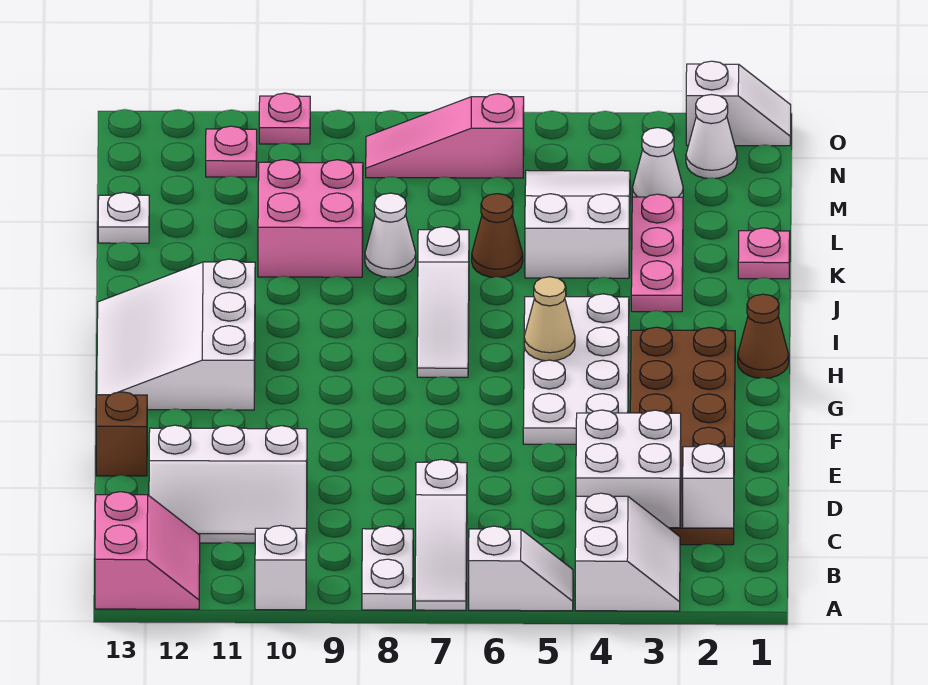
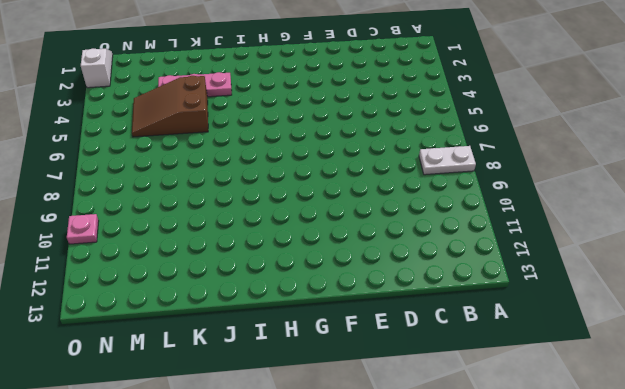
brown 2x3 slope [132,76,208,137] -> white 2x3 slope [525,170,630,278]
none -> white 2x2 slope [575,493,680,611]
none -> white 1x2 slope [469,526,573,611]
none -> white 1x3 slope [415,459,467,610]

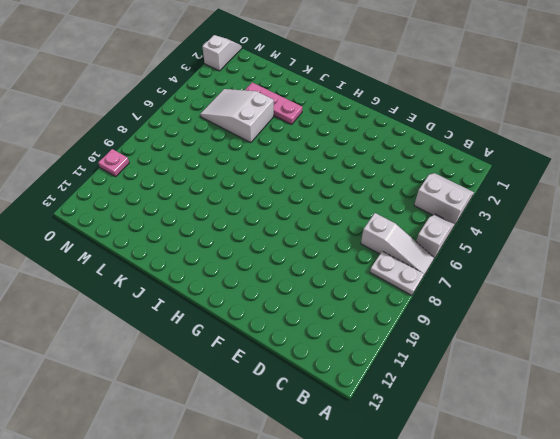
none -> white 1x1 brick [255,525,306,610]
none -> pink 2x2 slope [95,492,200,609]
none -> brown 2x6 plate [630,327,735,545]

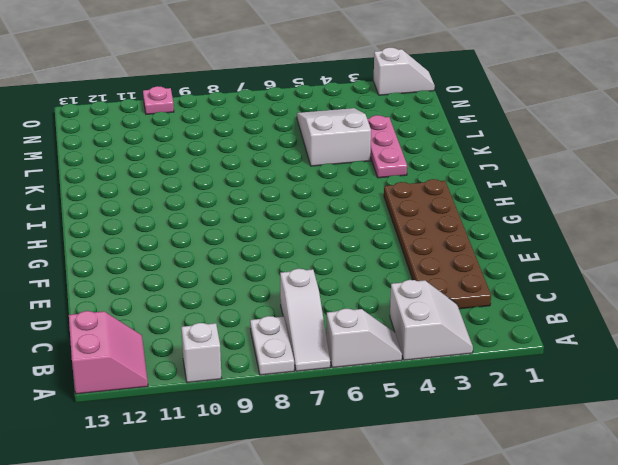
none -> white 2x3 slope [149,425,307,543]
none -> brown 1x1 brick [96,392,147,476]
none -> white 2x4 plate [523,294,629,444]

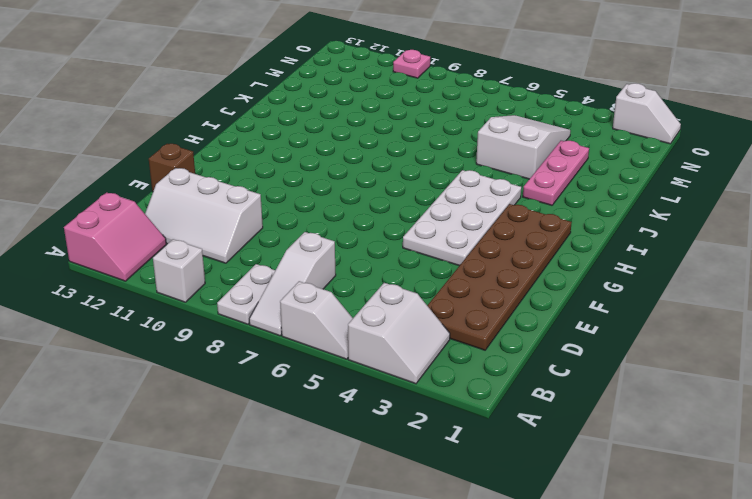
none -> white 3x3 slope [97,259,255,410]
none -> brown 1x1 cone [738,294,789,378]
none -> white 1x3 slope [417,227,469,377]

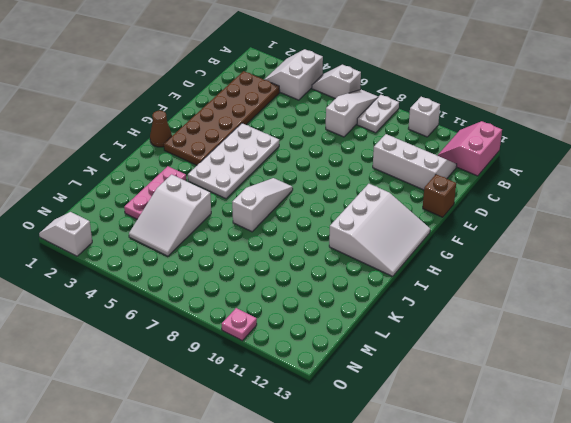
none -> pink 1x1 plate [738,228,790,279]
none -> brown 1x1 cone [472,194,523,277]
none -> white 1x1 cone [365,193,416,277]

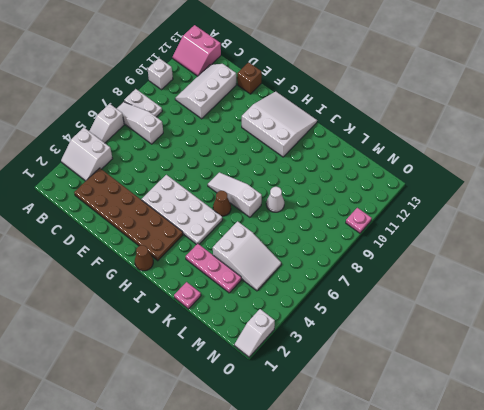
brown 1x1 cone [213,191,231,216] -> brown 1x1 cone moved to [472,194,523,277]
none -> pink 2x2 brick [258,160,363,277]
none -> white 1x1 plate [98,192,149,243]
none -> white 1x1 cone [632,128,683,197]

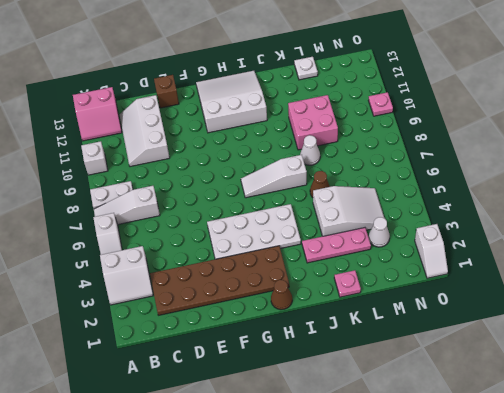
none -> white 1x1 cone [686,95,737,178]
none -> pink 1x3 slope [366,94,524,178]
none -> pink 1x1 plate [206,126,257,177]

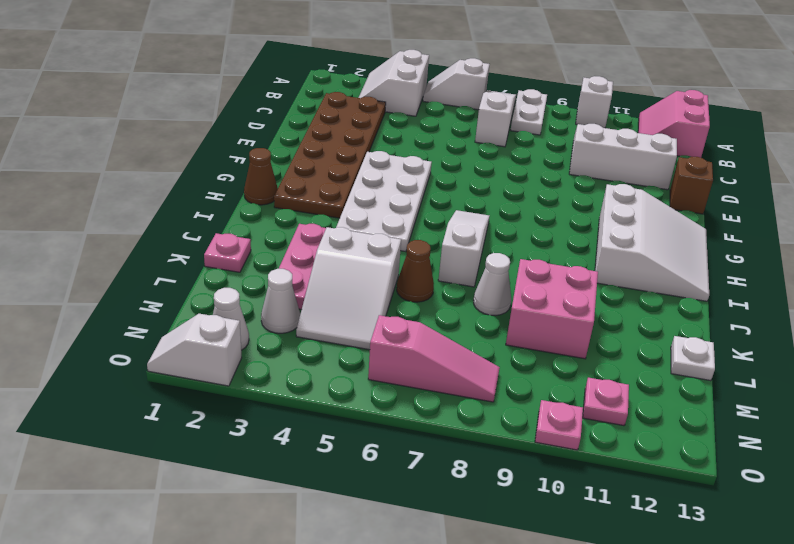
none -> white 1x1 brick [683,444,734,528]
none -> white 2x2 brick [576,410,681,528]
none -> tan 1x1 cone [524,277,575,361]

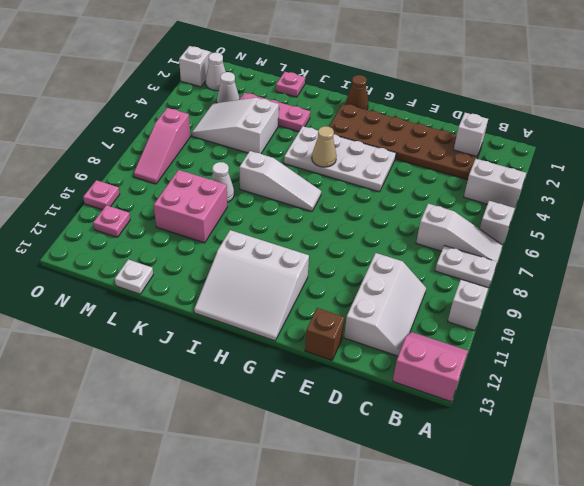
none -> brown 1x1 cone [472,194,523,277]
none -> white 2x2 brick [576,410,681,528]

